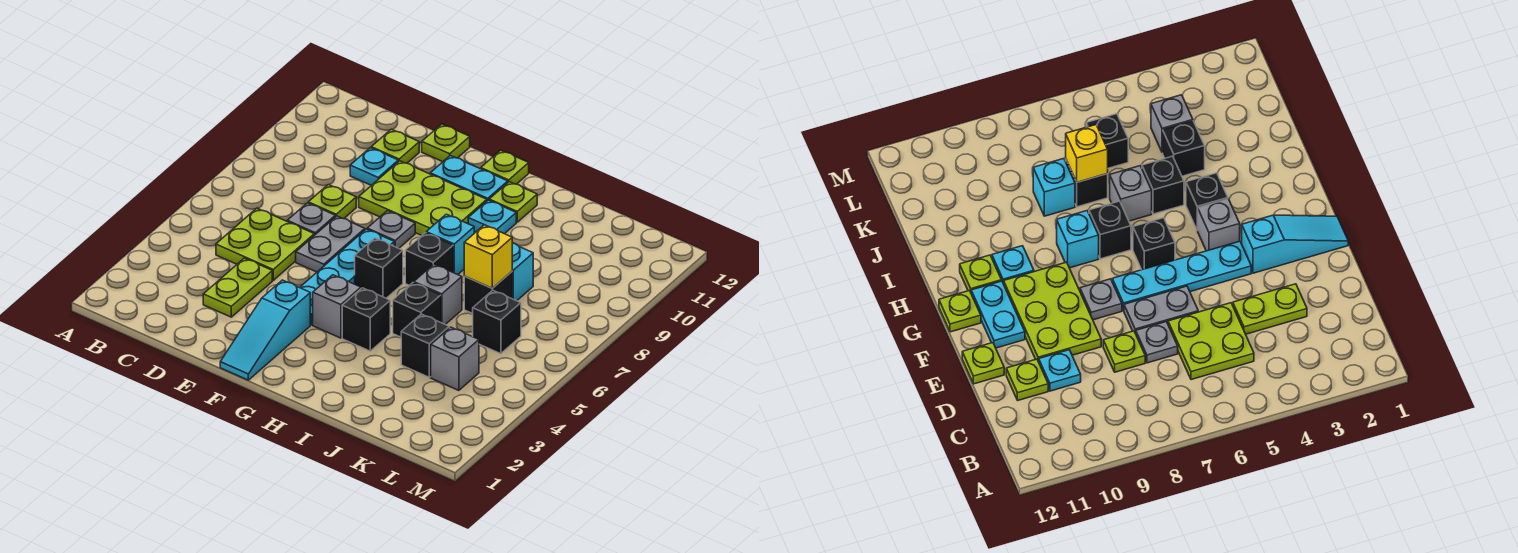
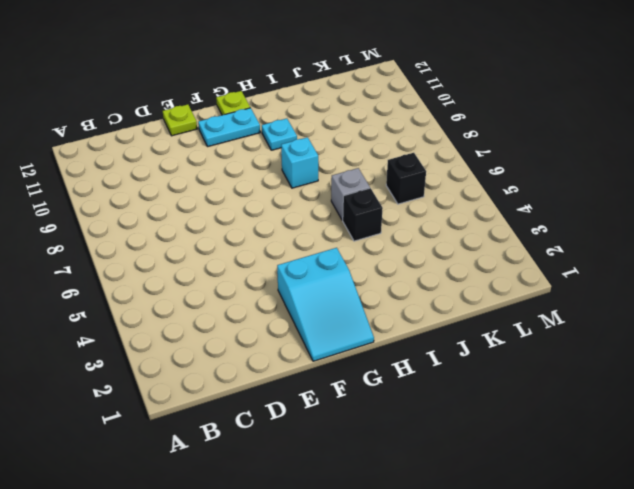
cyan 2x3 slope [277,248,374,361] -> cyan 1x3 slope [220,280,310,380]
none -> lime 2x2 plate [216,208,314,280]
none -> lime 1x2 plate [203,258,272,317]
none -> grey 1x1 plate [287,203,335,235]

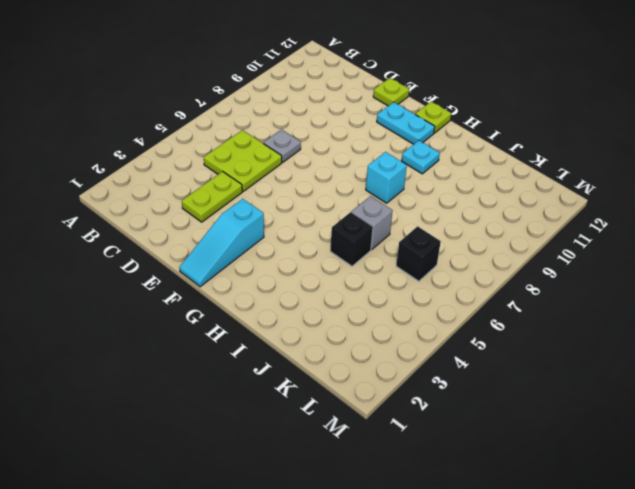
none -> lime 1x1 plate [308,185,356,219]
none -> cyan 1x1 plate [350,148,398,185]
none -> lime 1x1 plate [371,129,419,163]

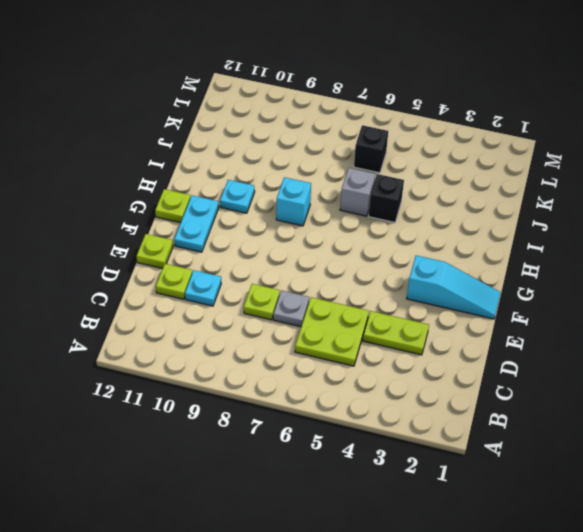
none -> grey 1x2 plate [296,216,365,272]
none -> lime 2x3 plate [359,161,487,235]
none -> cyan 1x4 plate [300,229,394,325]

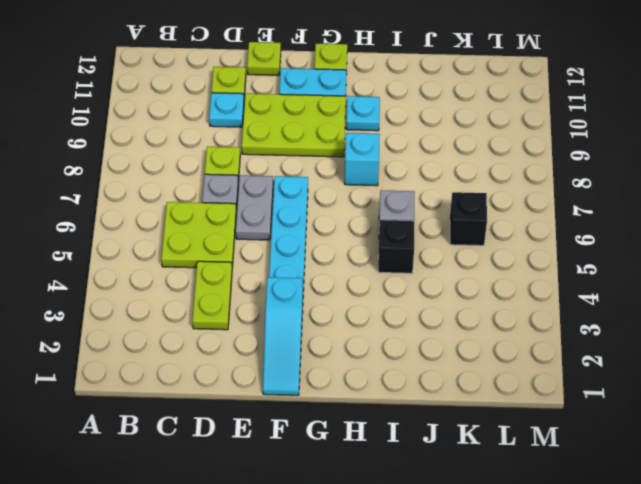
none -> grey 1x1 plate [367,211,415,248]
none -> grey 1x1 brick [313,275,361,338]
none -> black 1x1 brick [355,238,403,298]

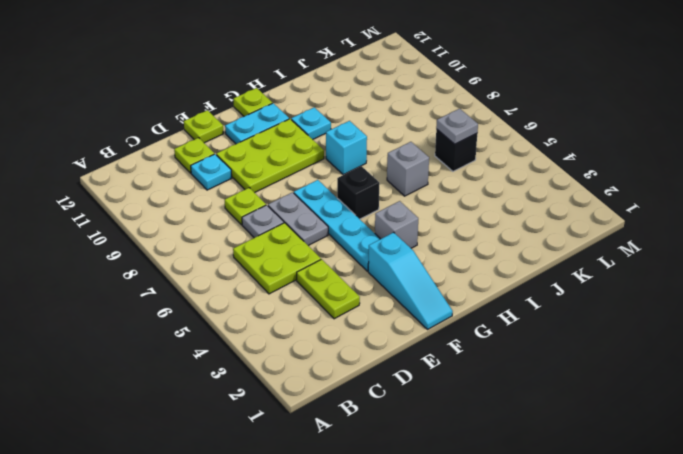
grey 1x1 plate [436,109,478,144] -> grey 1x1 plate moved to [367,211,415,248]
none -> black 1x1 brick [342,288,390,351]
none -> black 1x1 brick [405,233,453,285]
none -> lime 1x1 plate [489,182,537,222]

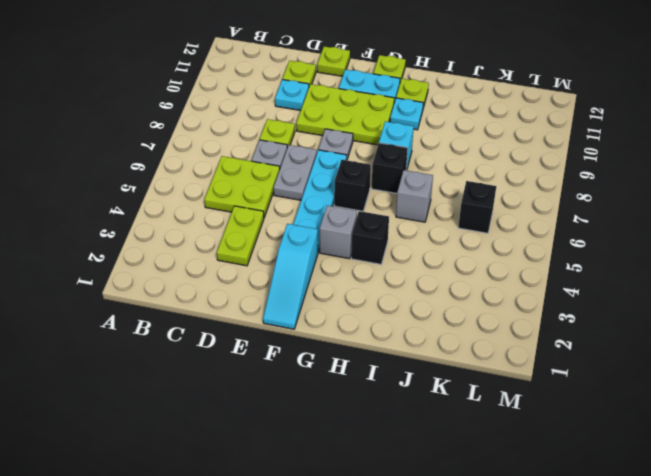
none -> black 1x1 brick [393,283,441,337]
none -> black 1x1 brick [401,314,449,377]
none -> black 1x1 brick [464,272,512,314]

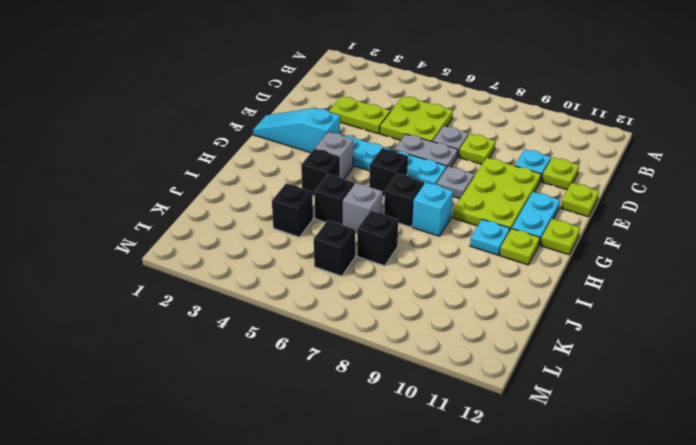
none -> cyan 1x1 brick [512,243,533,301]
none -> grey 1x1 brick [431,327,479,390]
none -> yellow 1x1 brick [464,225,512,288]

